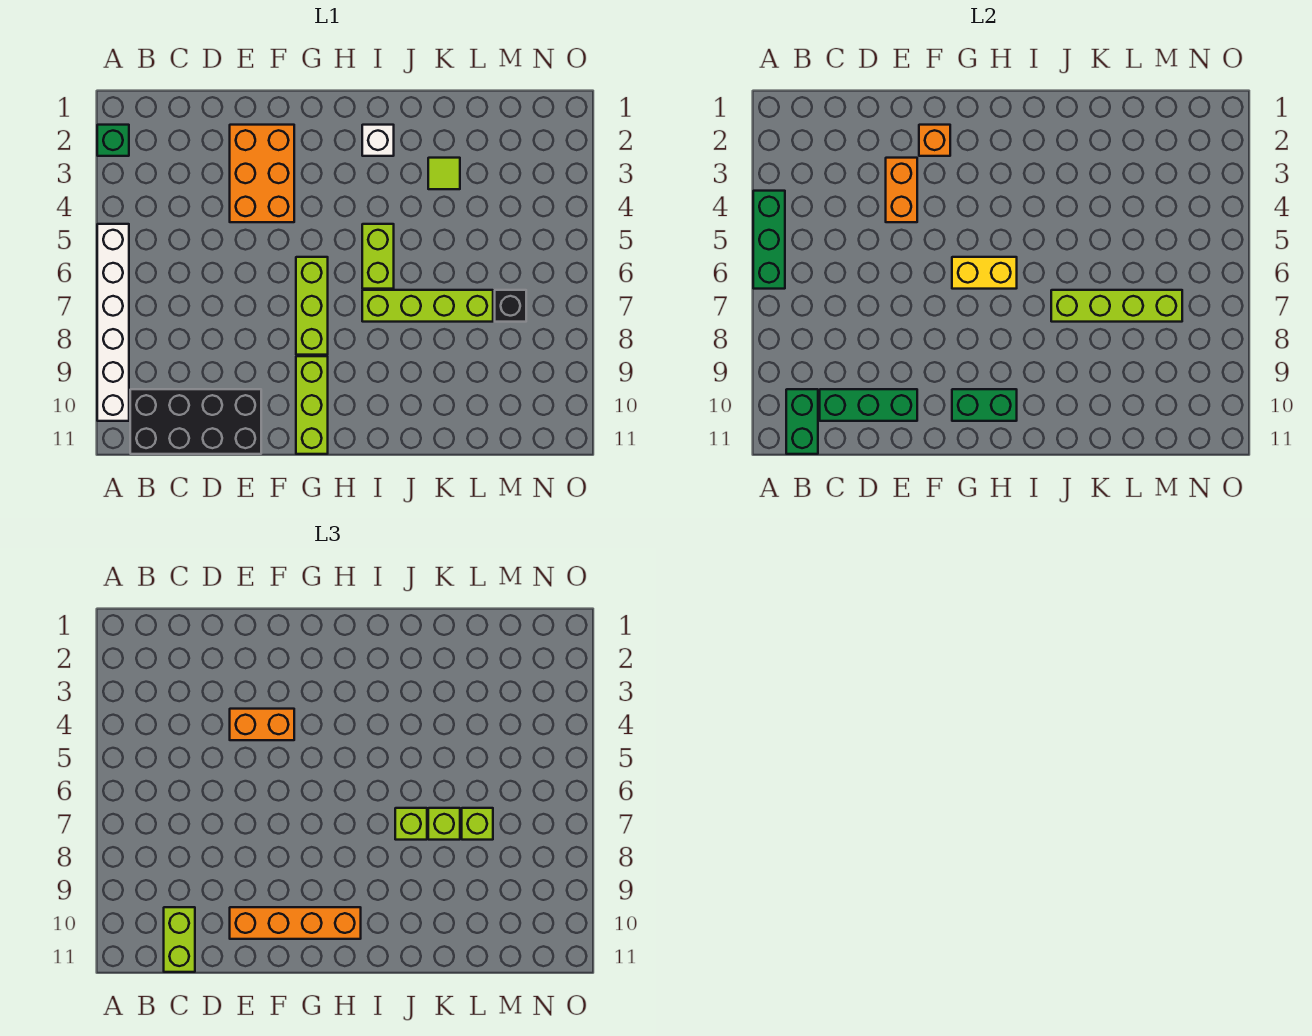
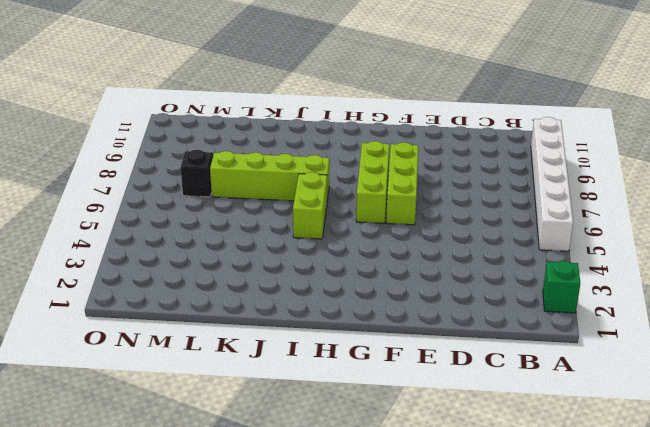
lime 1x3 brick [386,142,418,225] -> lime 1x3 brick moved to [296,356,328,454]
none -> black 2x4 brick [130,389,261,454]
none -> orange 2x3 brick [230,125,294,222]
none -> white 1x1 brick [362,125,394,156]

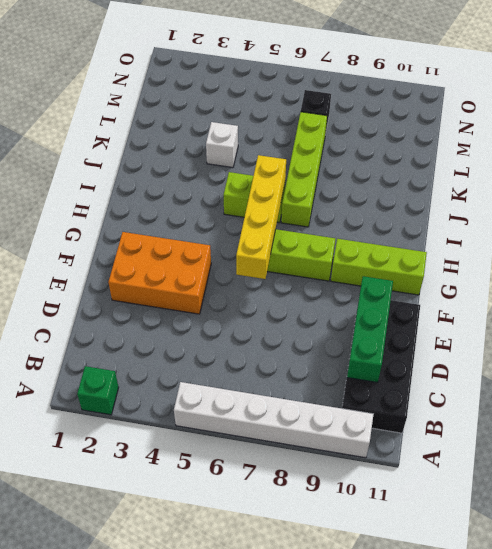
yellow 1x4 brick [236,155,286,279] -> yellow 1x2 brick [952,257,1017,289]
white 1x1 brick [206,122,238,168] -> white 1x1 brick moved to [362,125,394,156]
none -> lime 1x1 tile [428,158,460,189]
none -> green 1x3 brick [753,191,785,289]
none -> green 1x2 brick [786,389,818,454]

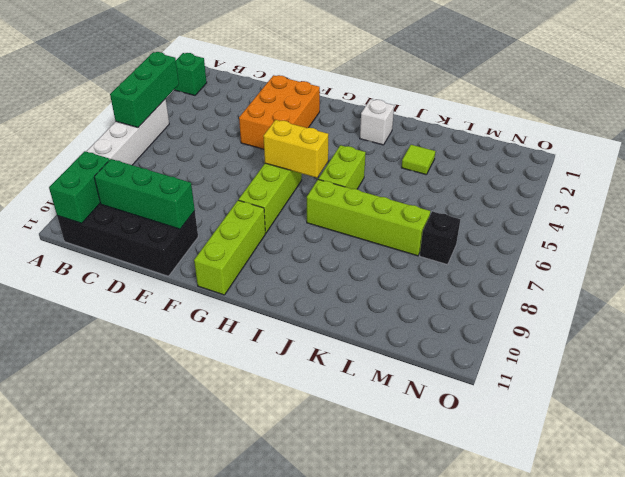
none -> orange 1x2 brick [886,158,917,222]
none -> orange 1x1 brick [919,125,950,156]
none -> green 1x2 brick [952,389,1017,421]

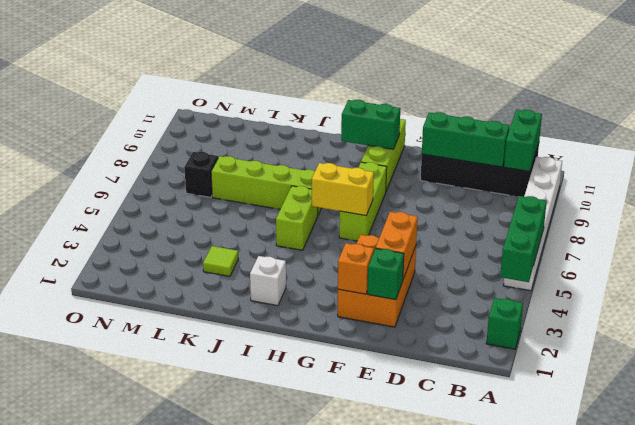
green 1x1 brick [368,248,404,300] -> none
none -> lime 1x4 brick [1051,290,1182,322]
none -> lime 1x2 brick [164,907,195,972]
none -> orange 1x2 brick [230,709,294,740]

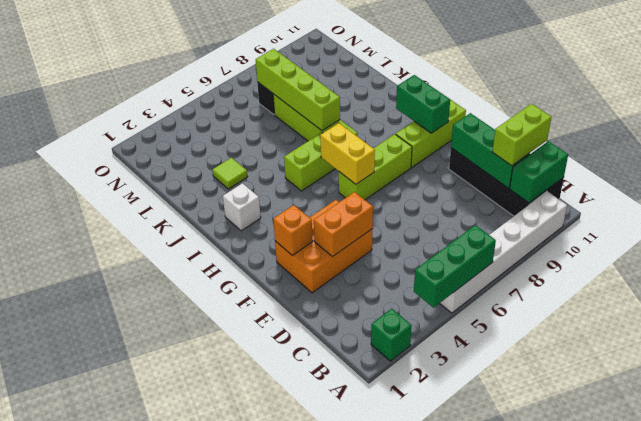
none -> orange 1x2 brick [230,709,294,740]
none -> orange 1x4 brick [230,907,361,939]
none -> lime 1x1 brick [395,808,427,840]

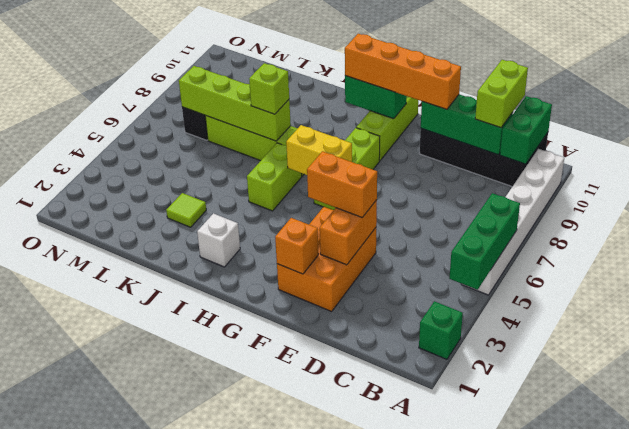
none -> lime 1x1 brick [428,808,460,840]
none -> lime 1x1 brick [462,808,493,840]

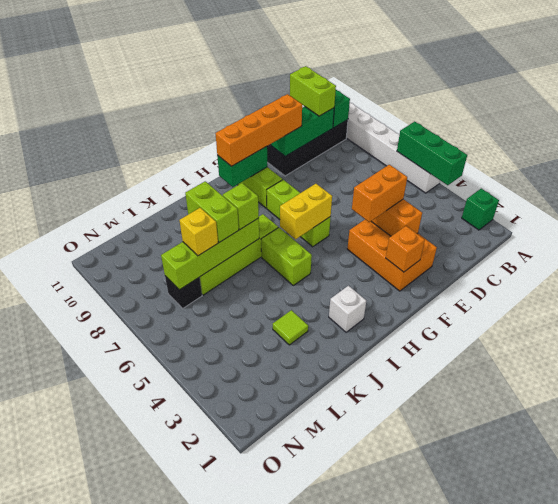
lime 1x2 brick [185,181,239,242] -> lime 1x1 brick [428,808,460,840]
yellow 1x1 brick [179,208,218,256] -> lime 1x1 brick [462,808,493,840]

